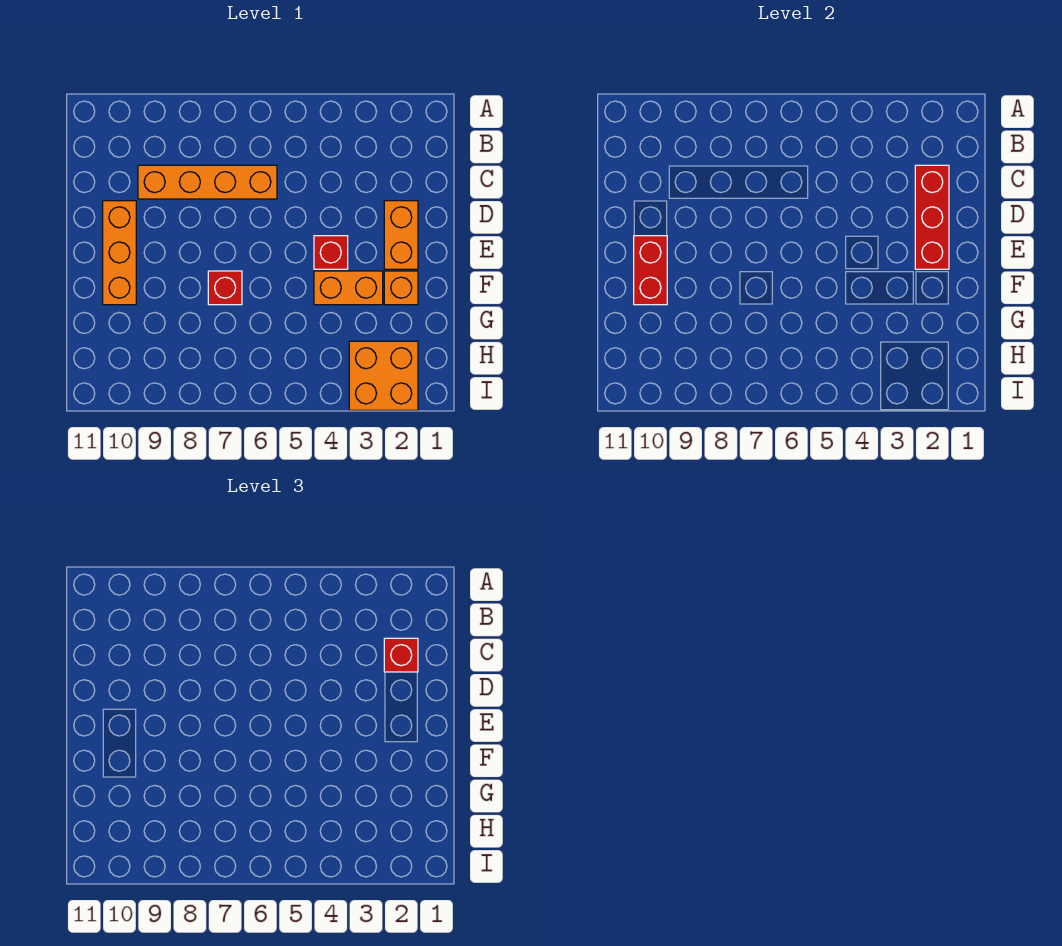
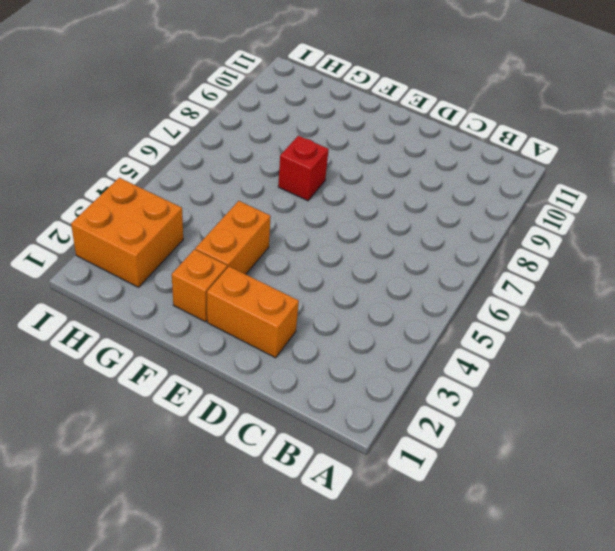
none -> orange 1x4 brick [138,165,277,199]
none -> orange 1x3 brick [103,201,136,305]

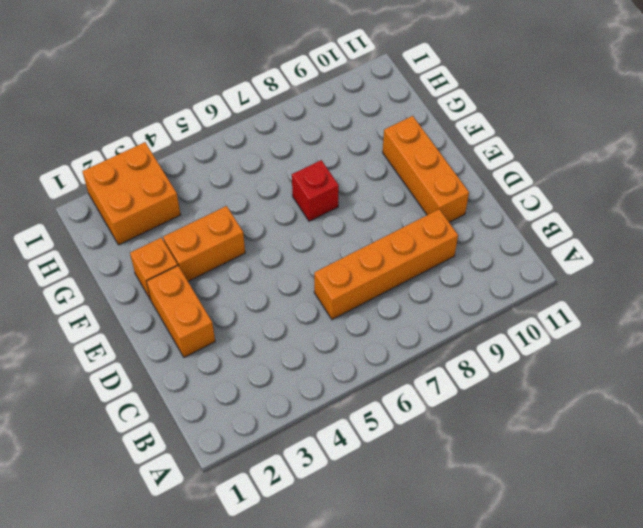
none -> red 1x1 brick [314,236,348,269]
none -> red 1x3 brick [915,165,949,269]

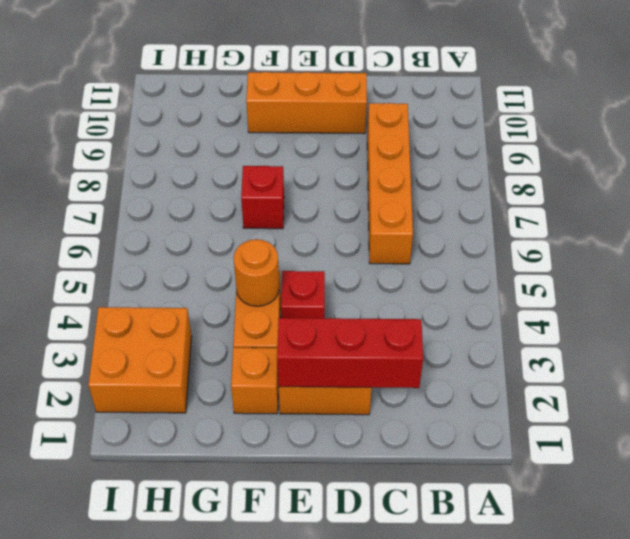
orange 1x1 round brick [234,239,279,306] -> none
none -> red 1x2 brick [634,236,667,305]
none -> red 1x1 brick [384,638,418,672]

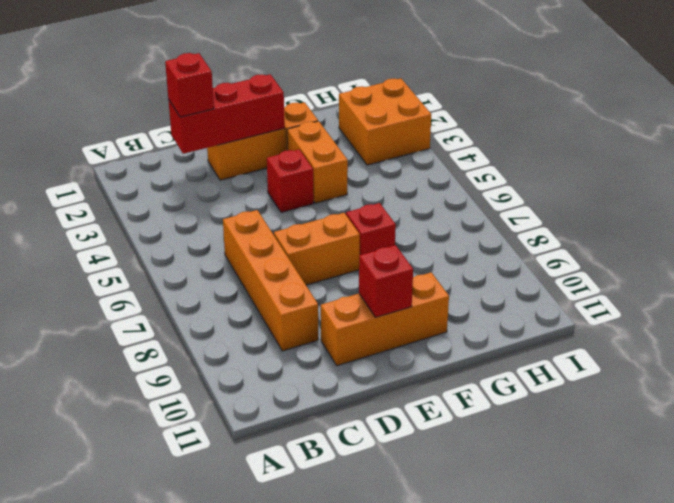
orange 1x2 brick [274,213,360,285] -> none
red 1x1 brick [359,245,413,317] -> red 1x2 brick [634,236,667,305]

